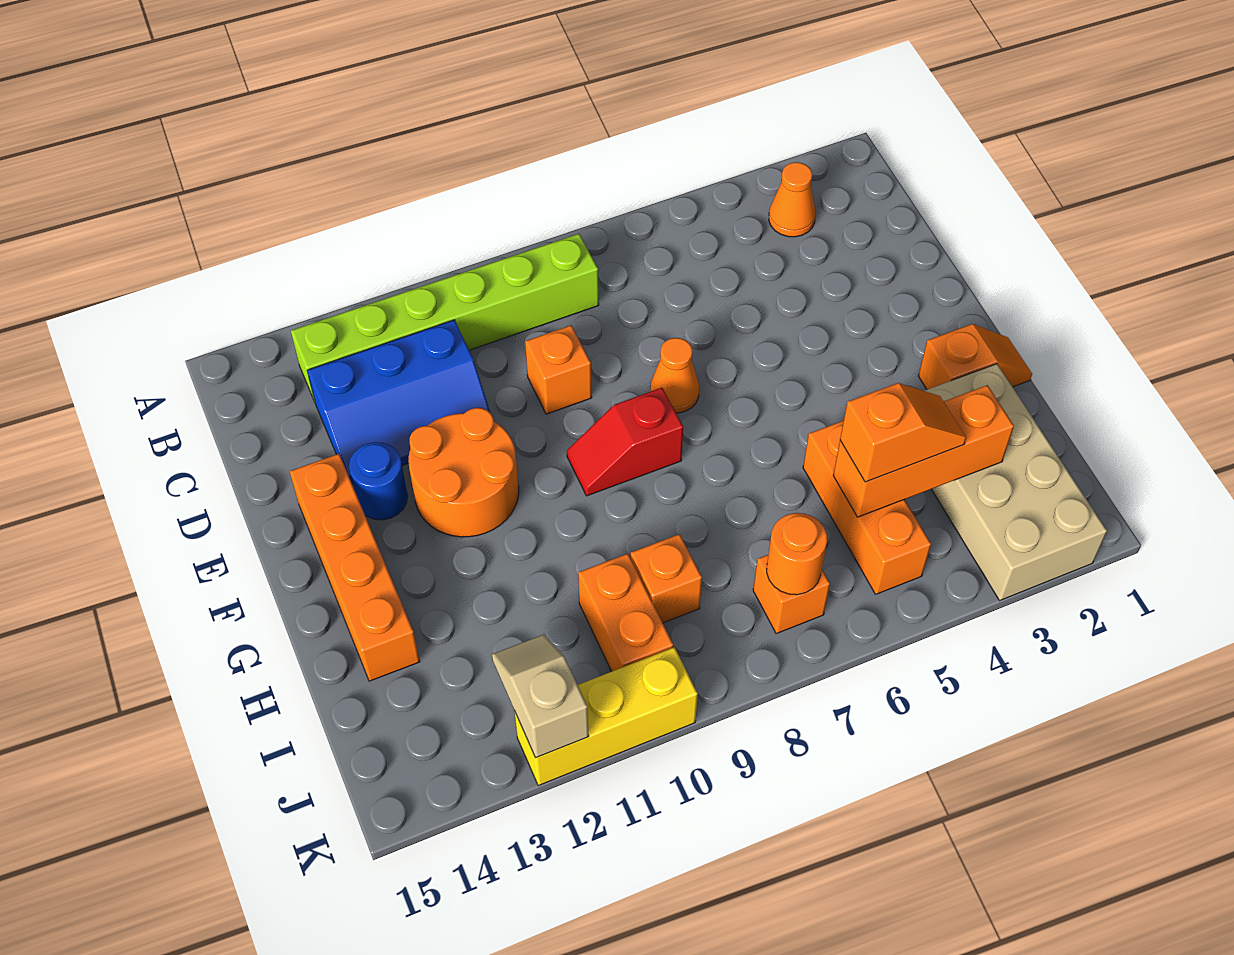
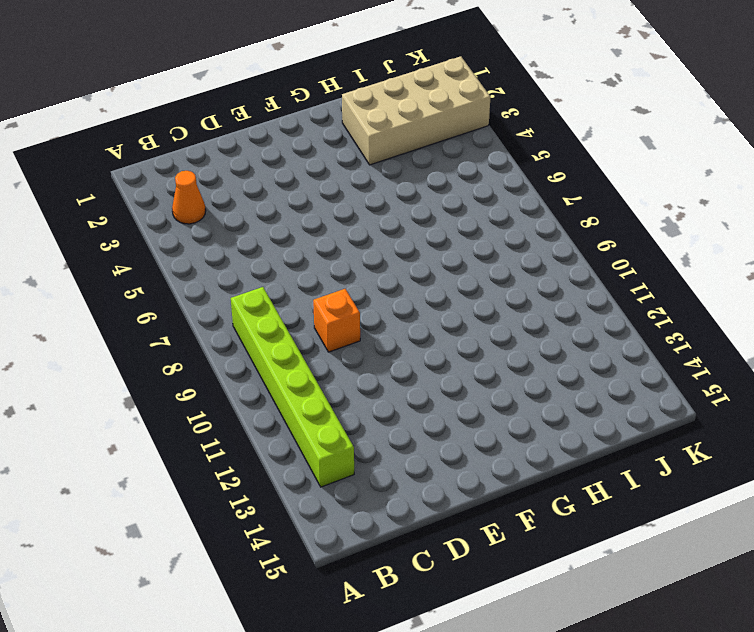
none -> blue 2x3 slope [307,320,490,483]
none -> orange 1x1 cone [650,338,699,413]
none -> orange 2x2 round brick [409,408,519,537]

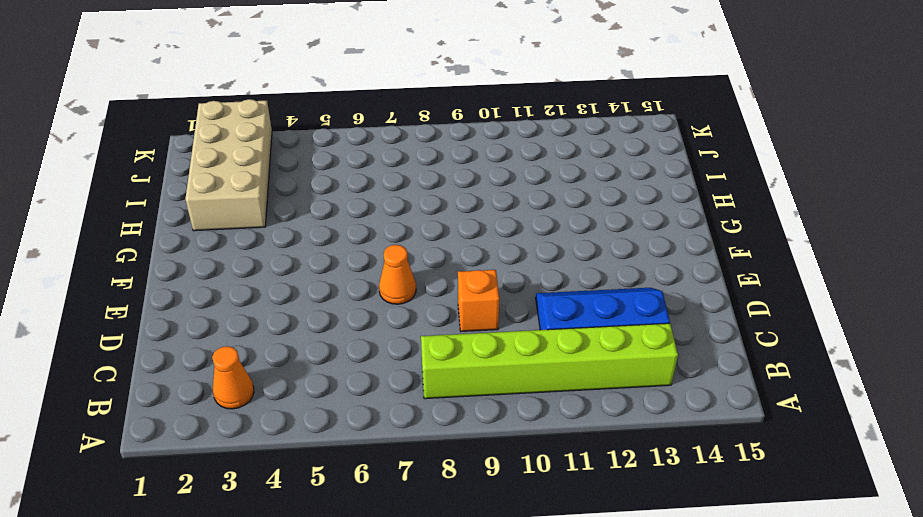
none -> orange 2x2 round brick [409,408,519,537]
none -> blue 1x1 round brick [349,442,408,520]
none -> orange 1x4 brick [289,454,420,681]

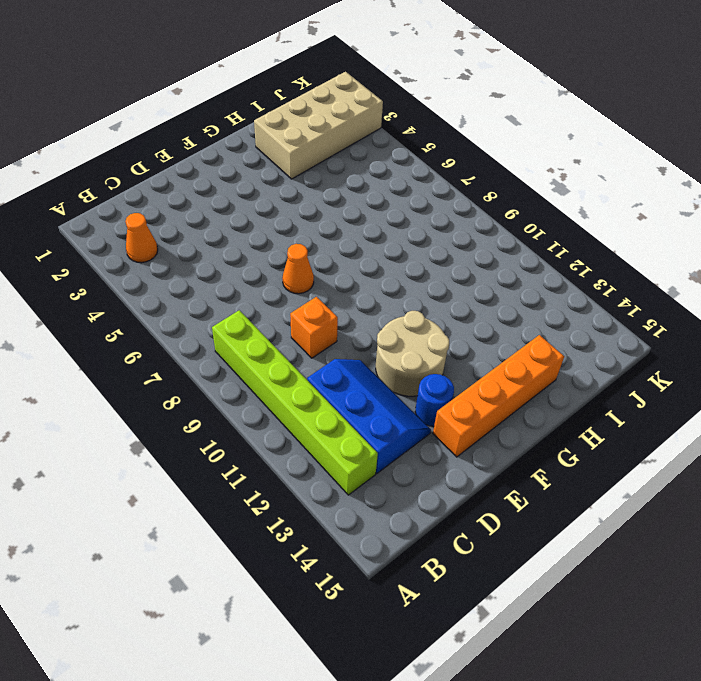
tan 2x2 round brick [376,311,449,396] -> orange 2x2 round brick [409,408,519,537]
none -> red 1x2 slope [567,388,683,496]
none -> orange 1x2 slope [919,324,1032,389]
none -> orange 1x3 brick [803,421,931,594]

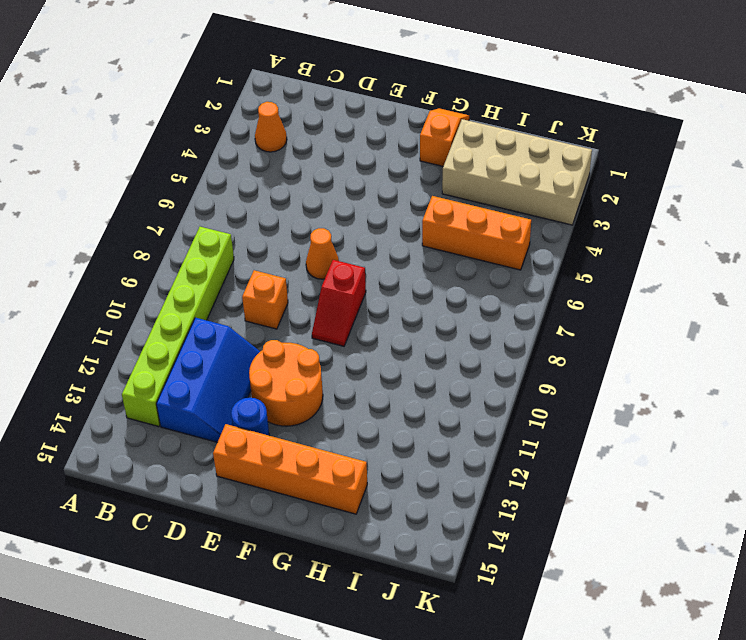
none -> orange 1x1 brick [630,534,702,623]
none -> orange 1x2 brick [578,554,673,672]
none -> orange 1x1 brick [753,555,830,633]

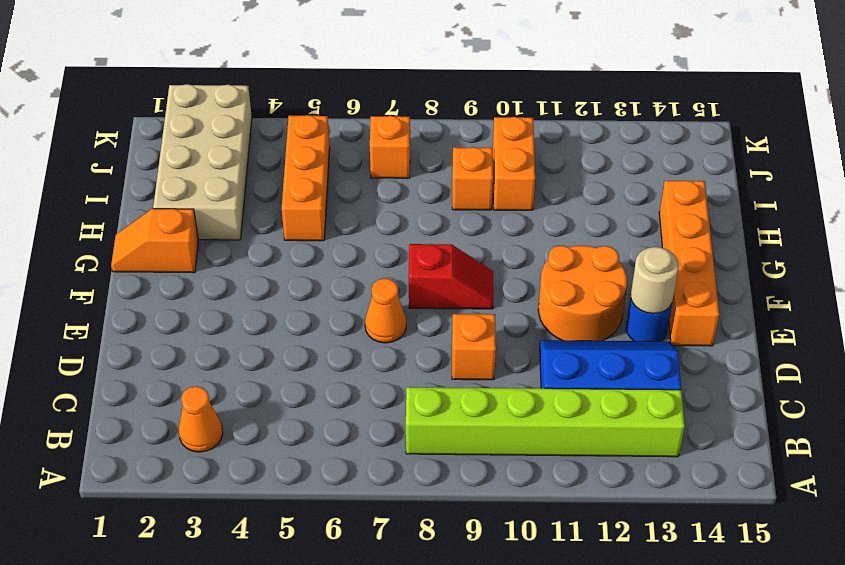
tan 1x1 round brick [631,247,679,314] -> none
none -> yellow 1x3 brick [514,647,698,786]
none -> orange 1x3 brick [833,385,1014,517]
none -> orange 1x1 round brick [767,513,827,595]

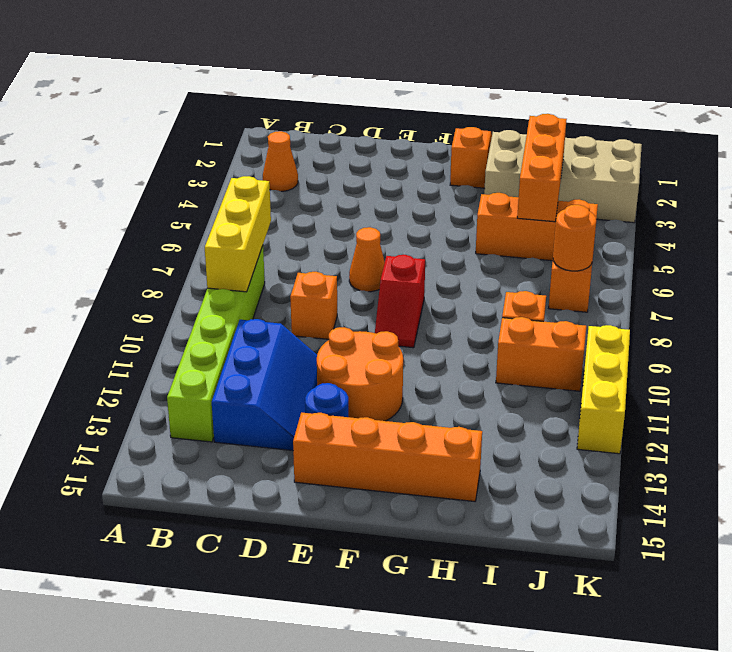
yellow 1x3 brick [205,176,271,292] -> none
none -> tan 1x2 slope [492,634,589,758]
none -> orange 1x2 slope [840,383,966,482]

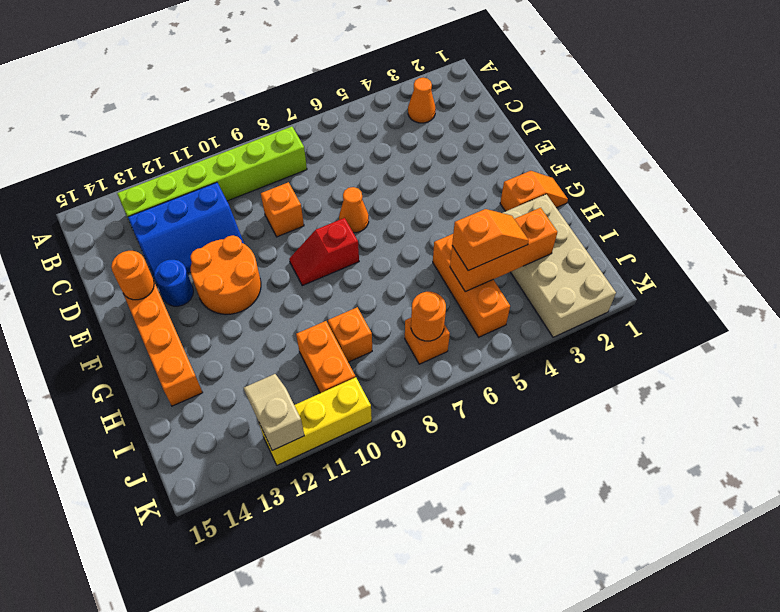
orange 1x1 round brick [111,251,154,300] -> none

